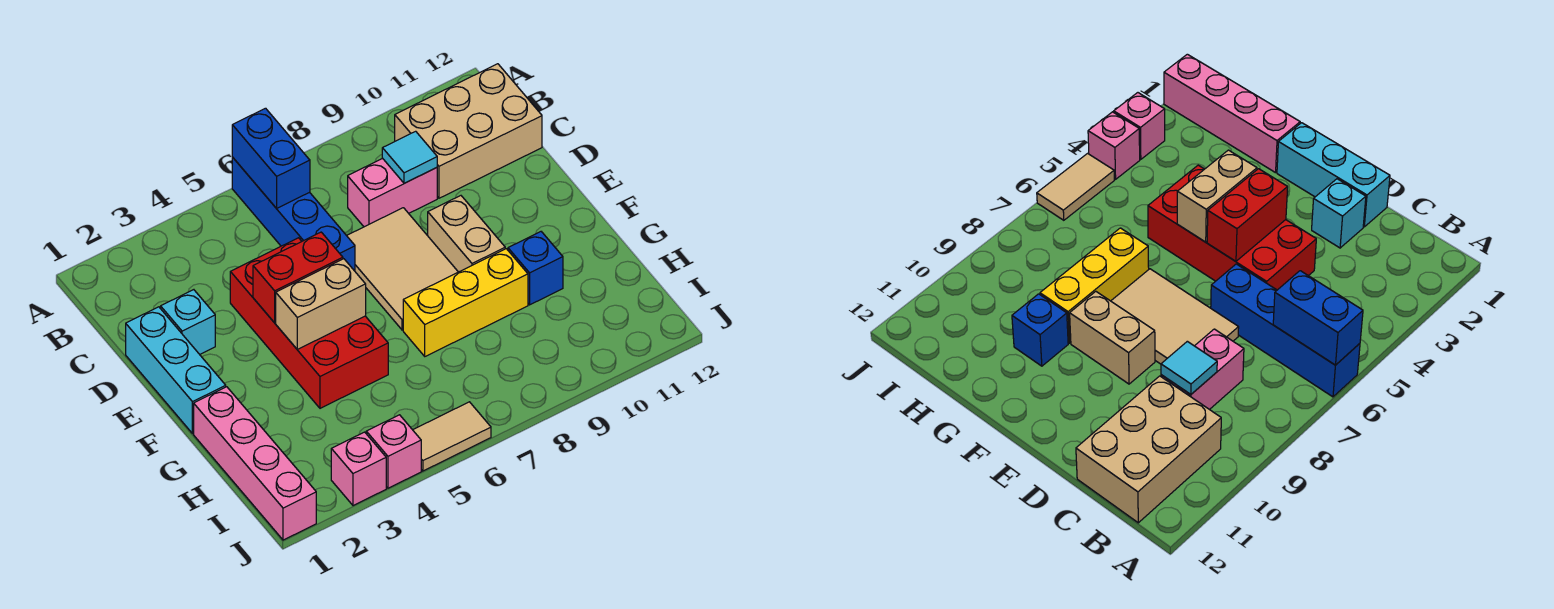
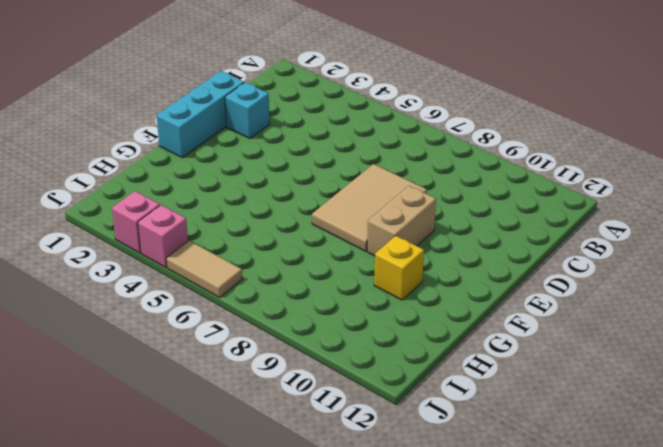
yellow 1x1 brick [374,236,424,300] -> blue 1x1 brick [508,232,563,305]
none -> blue 1x4 brick [232,157,355,271]
none -> tan 2x3 brick [395,64,542,198]
none -> pink 1x2 brick [348,158,437,227]

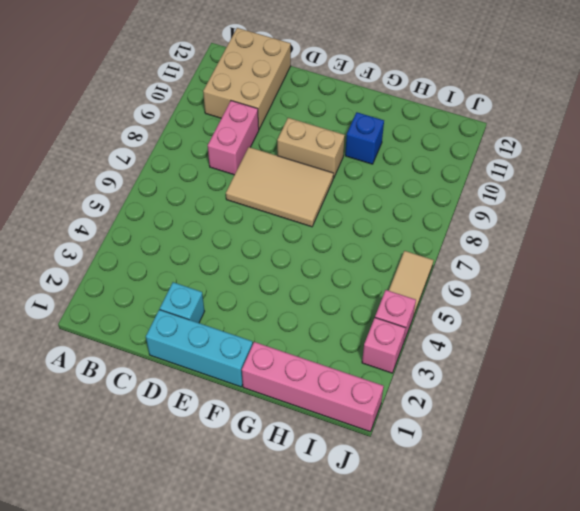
none -> blue 1x4 brick [232,157,355,271]
none -> red 2x4 brick [230,238,388,408]
none -> yellow 1x3 brick [403,249,528,356]

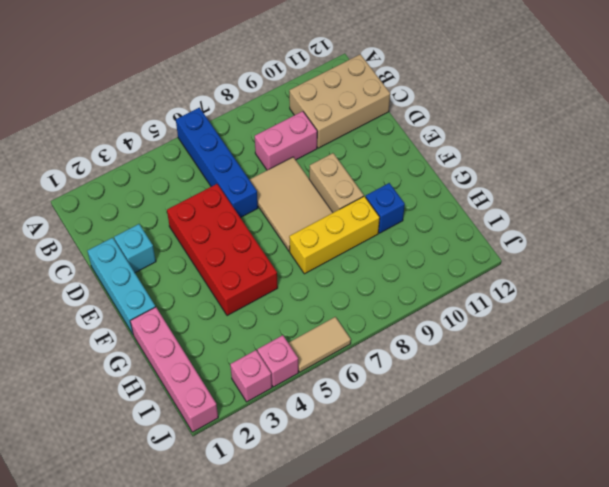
none -> blue 1x2 brick [232,108,310,208]
none -> cyan 1x1 tile [382,131,437,183]
none -> red 1x2 brick [253,232,343,323]

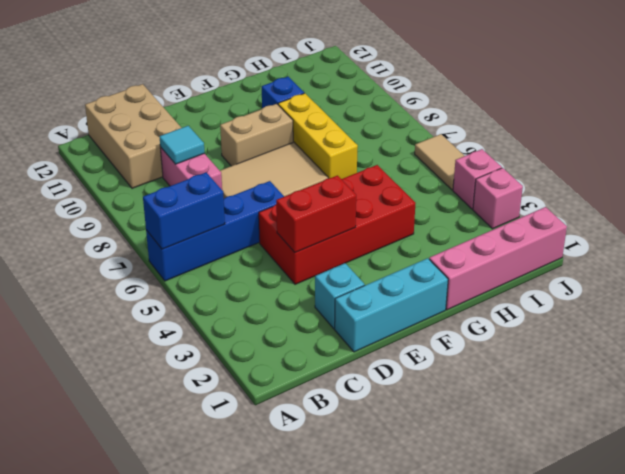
red 1x2 brick [276,176,356,253] -> red 1x2 brick turned to [253,232,343,323]
none -> tan 1x2 brick [276,259,366,349]

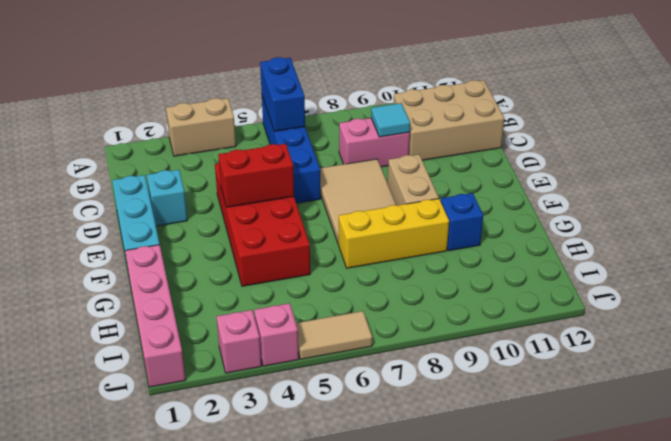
tan 1x2 brick [166,98,236,156] -> tan 1x2 brick moved to [276,259,366,349]

